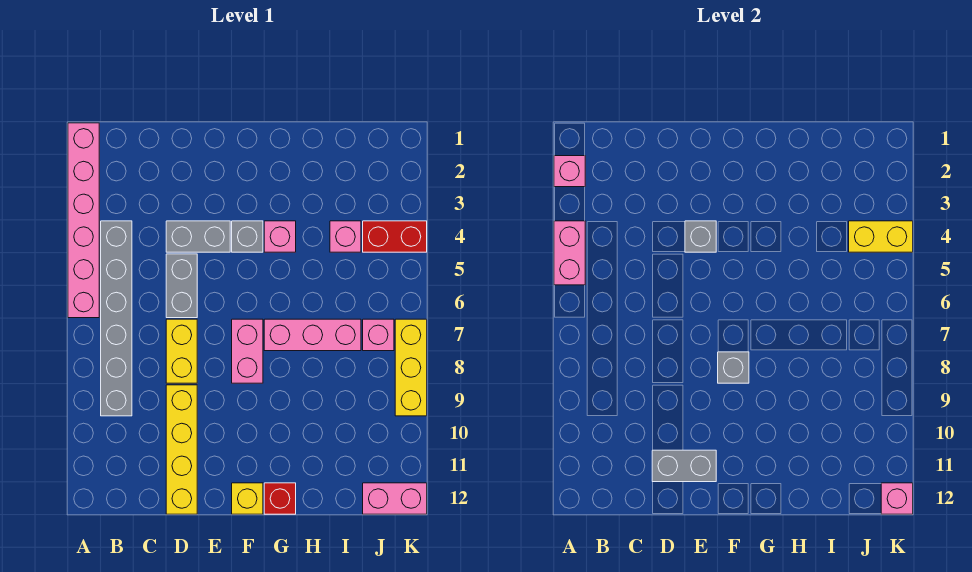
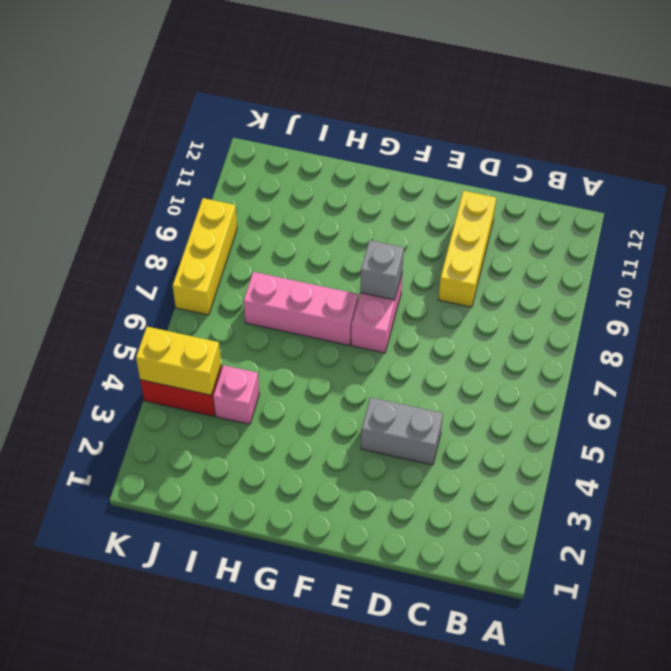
yellow 1x3 brick [438,191,496,307] -> yellow 1x4 brick [166,385,197,514]
none -> pink 1x6 brick [68,123,99,318]
none -> grey 1x6 brick [101,221,132,416]
none -> grey 1x2 brick [166,254,197,318]

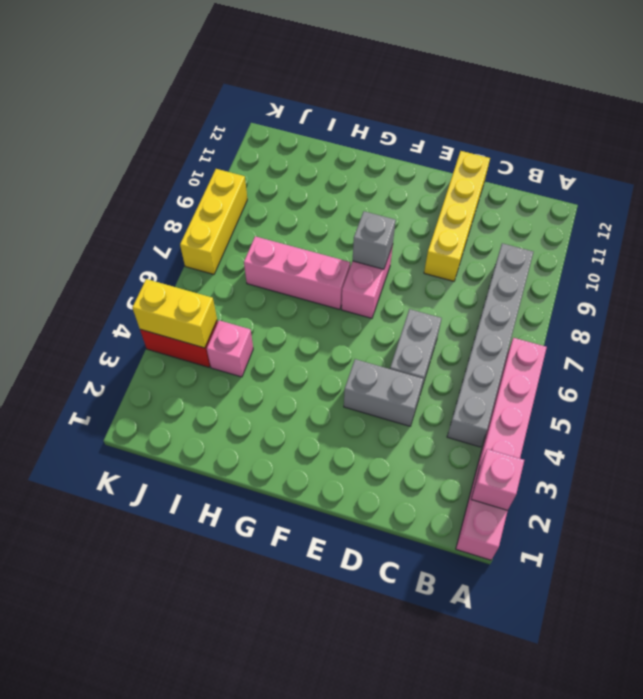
none -> yellow 1x2 brick [166,319,197,383]
none -> grey 1x1 brick [232,221,263,252]
none -> yellow 1x1 brick [232,483,263,514]

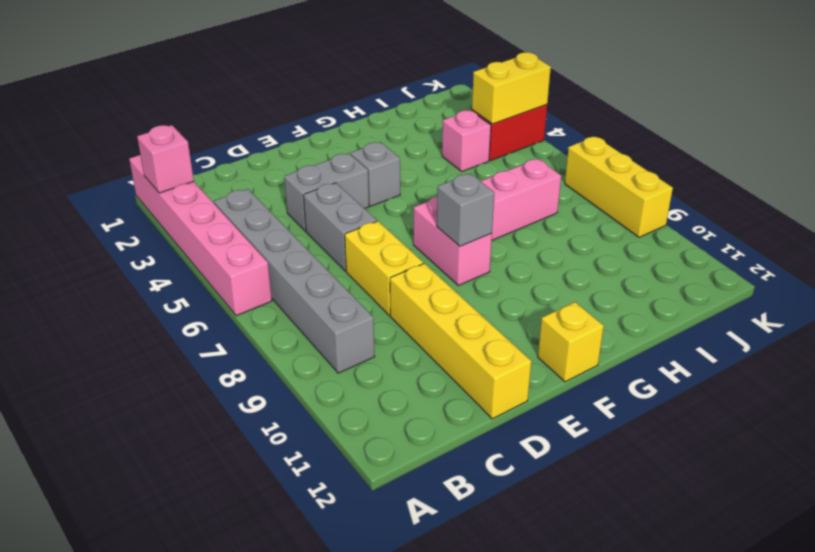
none -> pink 1x1 brick [264,221,296,252]
none -> red 1x1 brick [264,483,296,514]
none -> pink 1x1 brick [363,319,394,351]

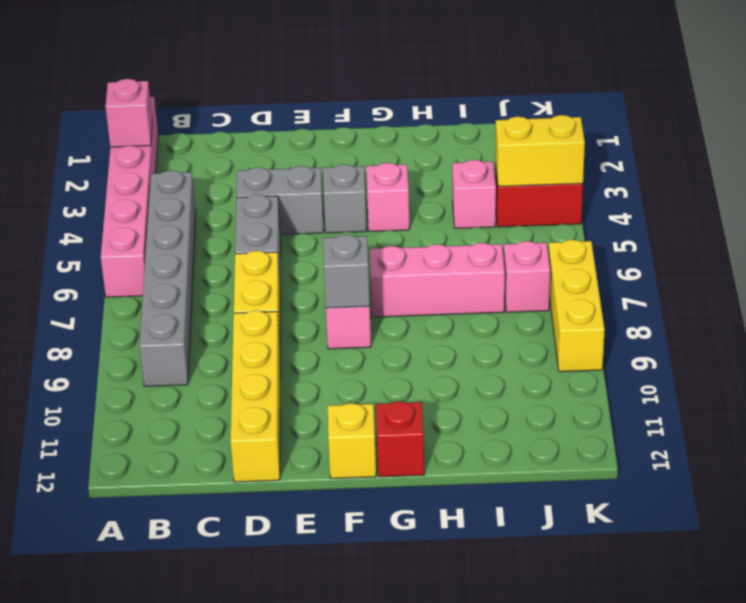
none -> pink 1x2 brick [363,483,427,514]
none -> pink 1x2 brick [554,221,585,285]
none -> grey 1x2 brick [652,450,716,482]

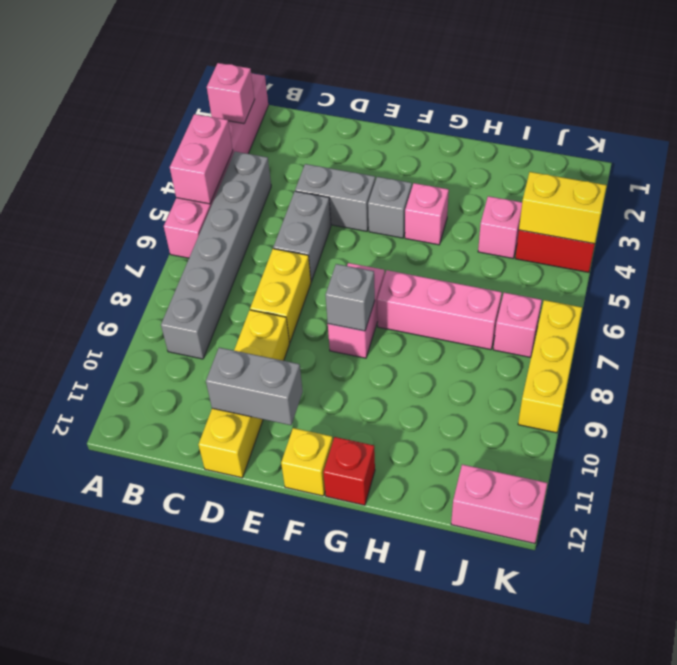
none -> grey 1x1 brick [685,221,716,252]
none -> pink 1x1 brick [881,483,913,514]

